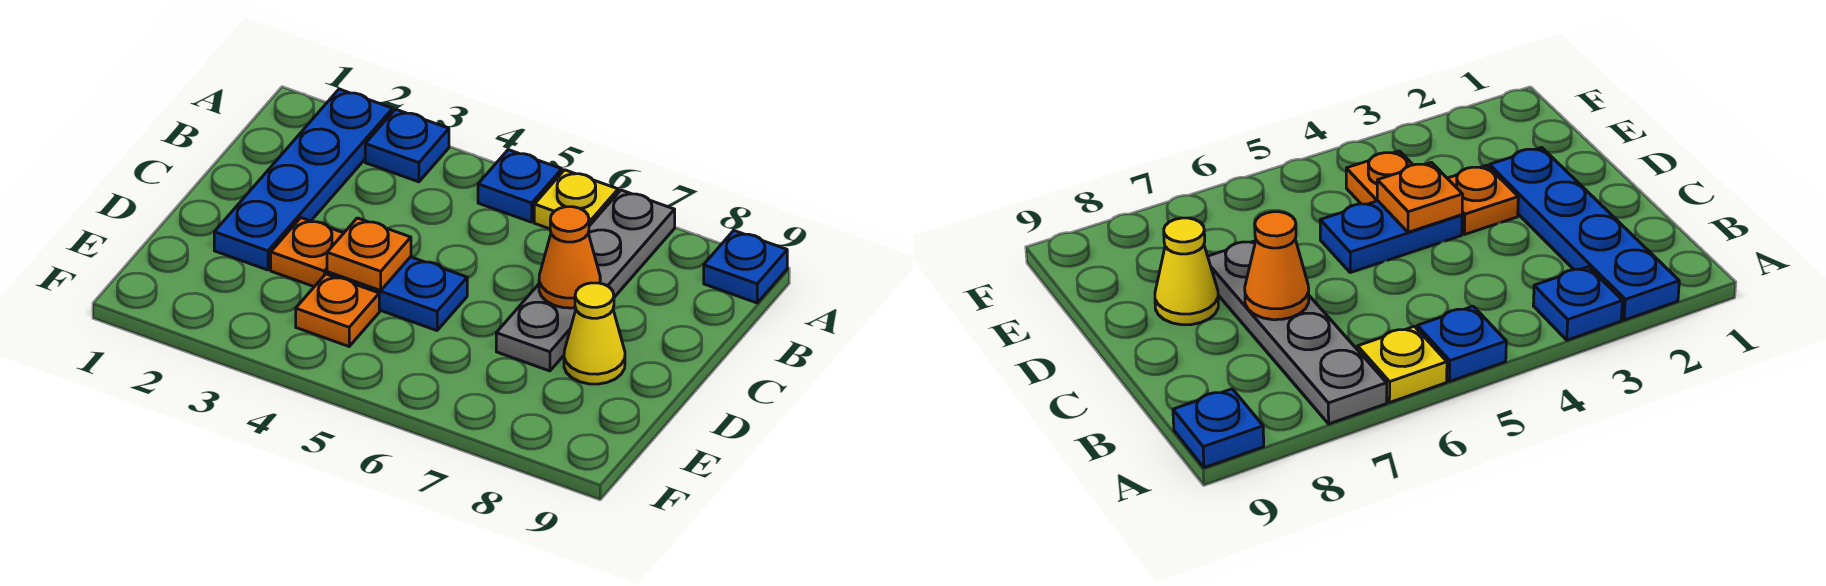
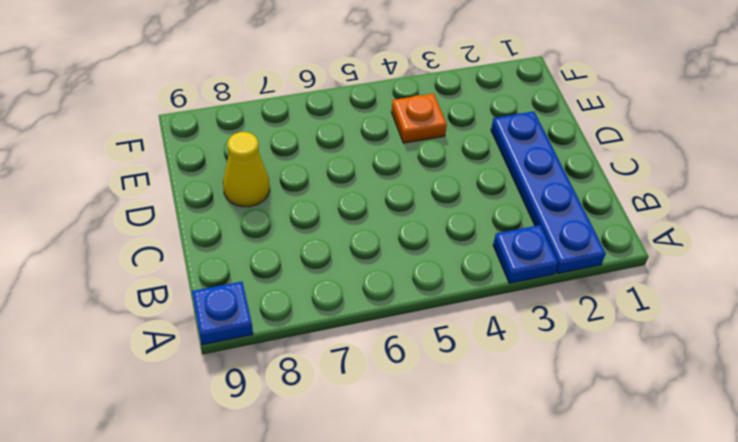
none -> blue 1x1 plate [478,150,562,222]
none -> yellow 1x1 plate [534,170,618,229]
none -> grey 1x4 plate [496,190,675,371]

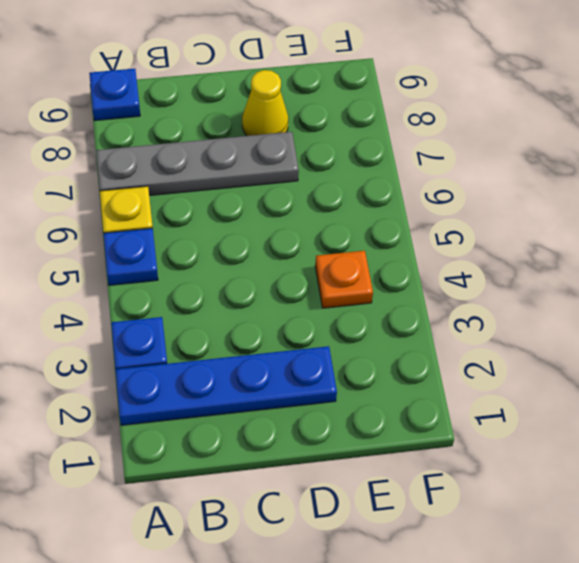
none -> orange 1x1 plate [271,218,344,287]
none -> blue 1x2 plate [327,257,467,331]
none -> orange 1x1 cone [539,207,600,308]

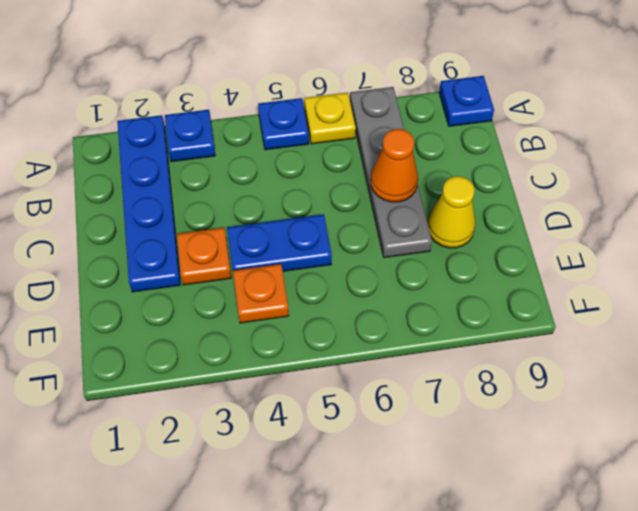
none -> orange 1x1 plate [327,218,411,291]

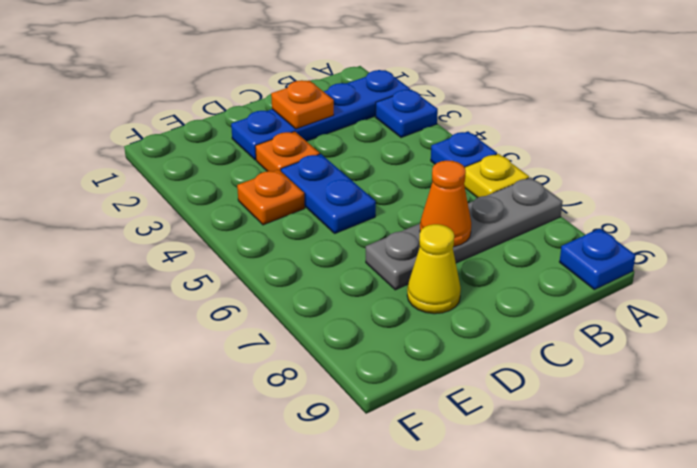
orange 1x1 plate [271,80,334,129] -> orange 1x1 plate moved to [327,218,411,291]

